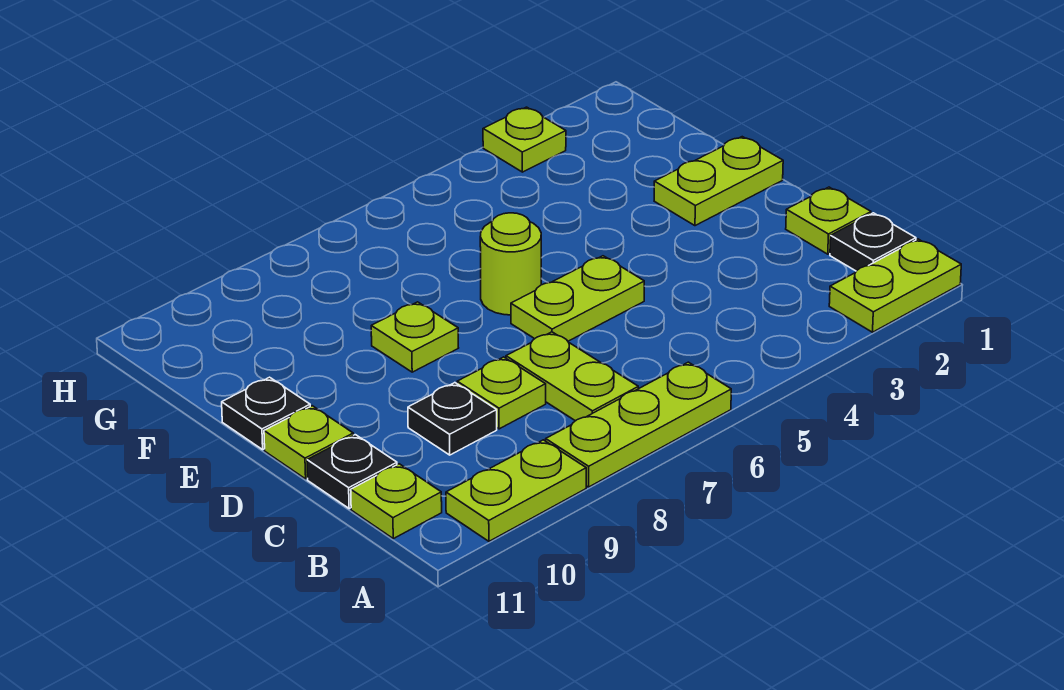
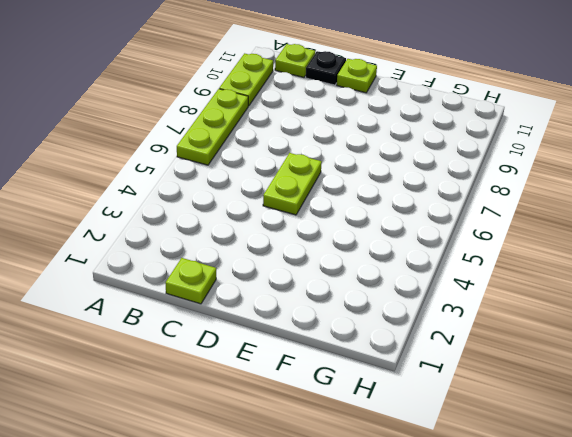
none -> lime 1x2 plate [829,239,961,332]
none -> black 1x1 plate [830,213,916,271]
none -> lime 1x2 plate [506,332,638,421]

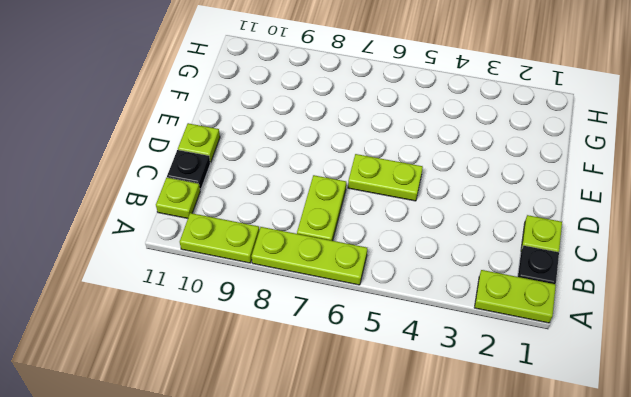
none -> lime 1x1 plate [457,357,546,429]
none -> black 1x1 plate [408,383,497,455]
none -> lime 1x2 plate [654,137,783,226]

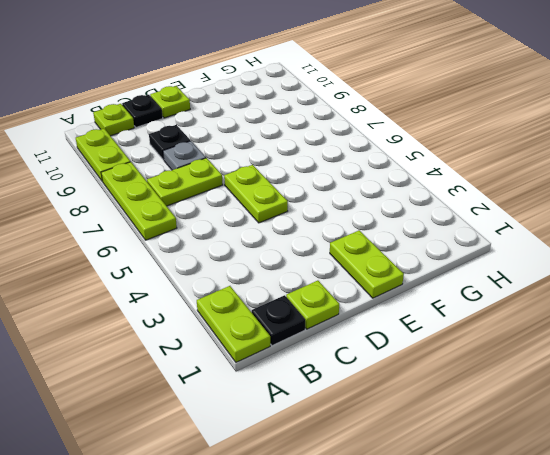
grey 1x1 plate [163,141,206,170] -> lime 1x1 plate [457,357,546,429]
none -> lime 1x1 round brick [480,213,541,315]
none -> lime 1x1 plate [371,302,458,372]
none -> black 1x1 plate [222,377,310,450]

